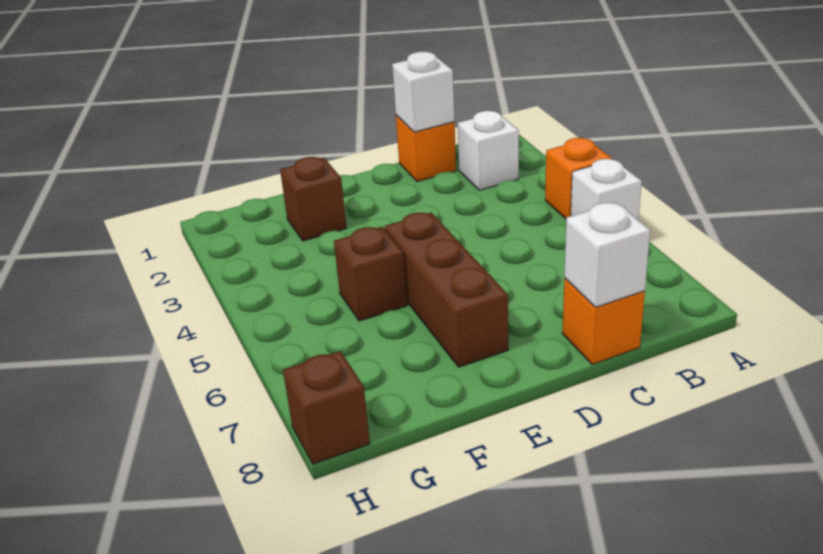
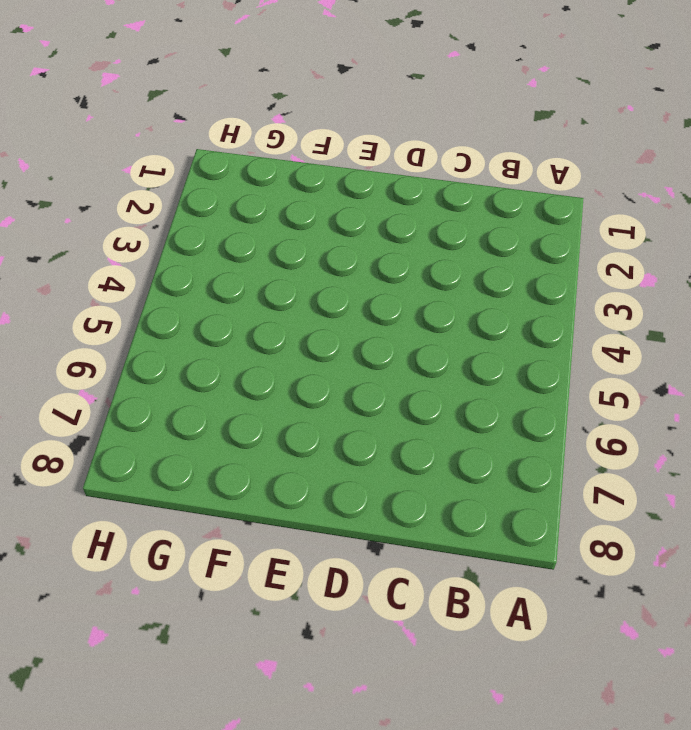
none -> orange 1x1 brick [545,138,612,219]
none -> white 1x1 brick [571,159,642,220]

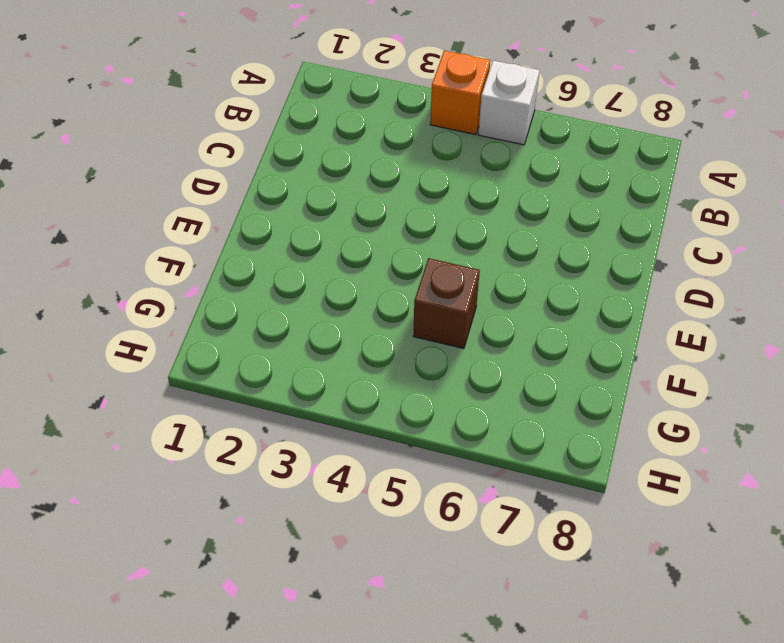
none -> white 1x1 brick [458,111,519,190]
none -> orange 1x1 brick [396,115,456,182]

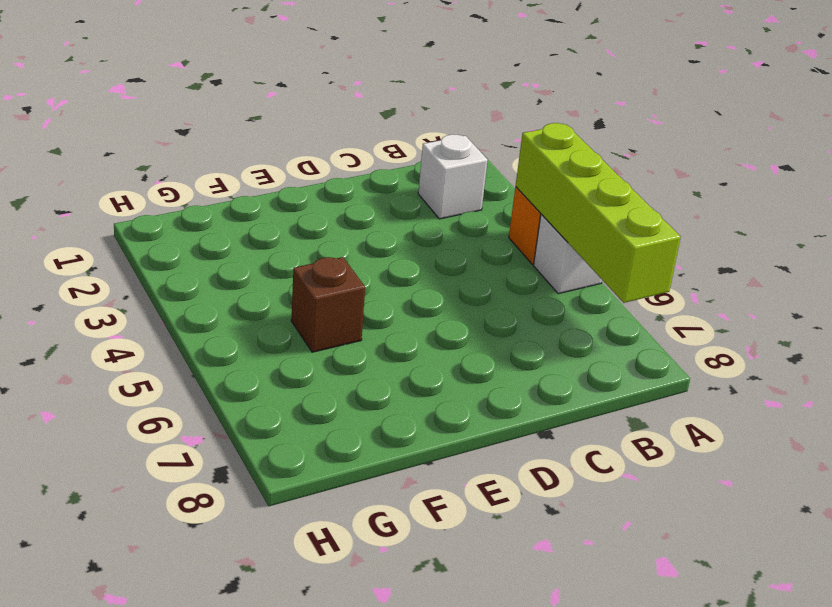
lime 1x4 brick [516,123,681,303] -> none
none -> orange 1x1 brick [396,115,456,182]
none -> orange 1x1 brick [562,279,645,365]

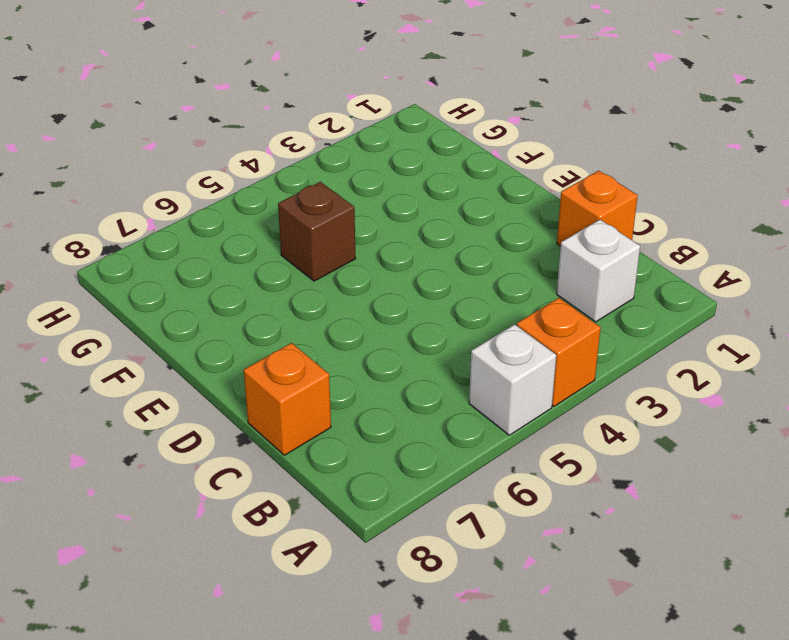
none -> brown 1x3 brick [385,213,508,367]
none -> brown 1x1 brick [280,157,346,241]

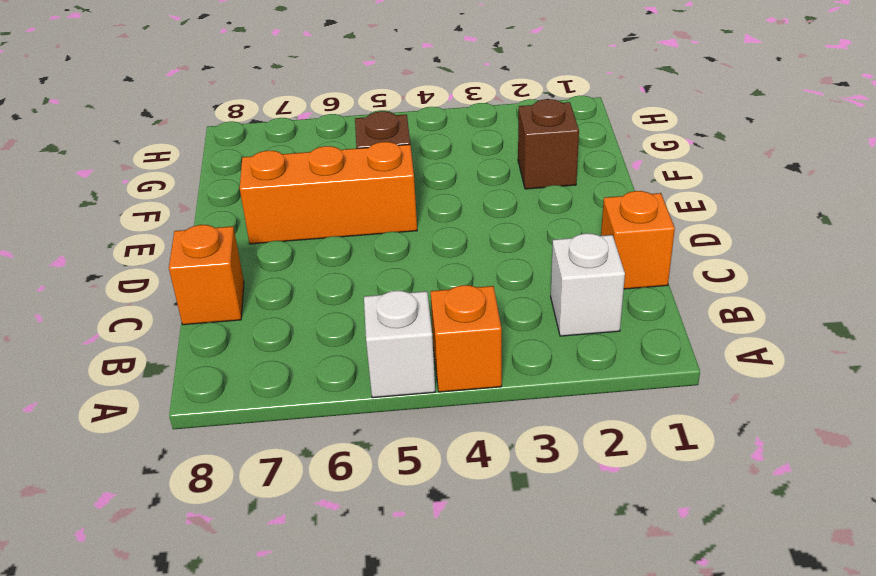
orange 1x3 brick [240,142,417,244] -> brown 1x3 brick [385,213,508,367]
none -> brown 1x1 brick [283,351,370,464]
none -> white 1x1 brick [392,52,455,132]

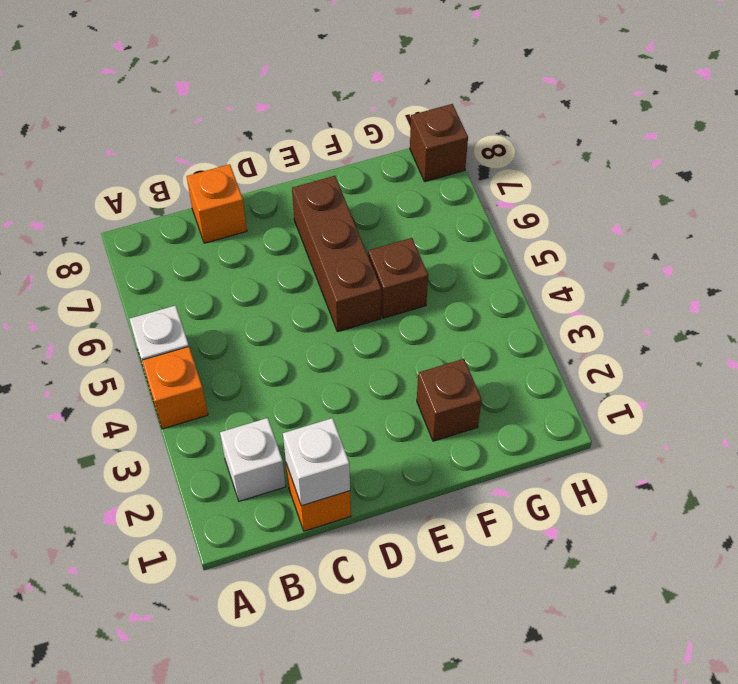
none -> white 1x1 brick [564,203,650,307]

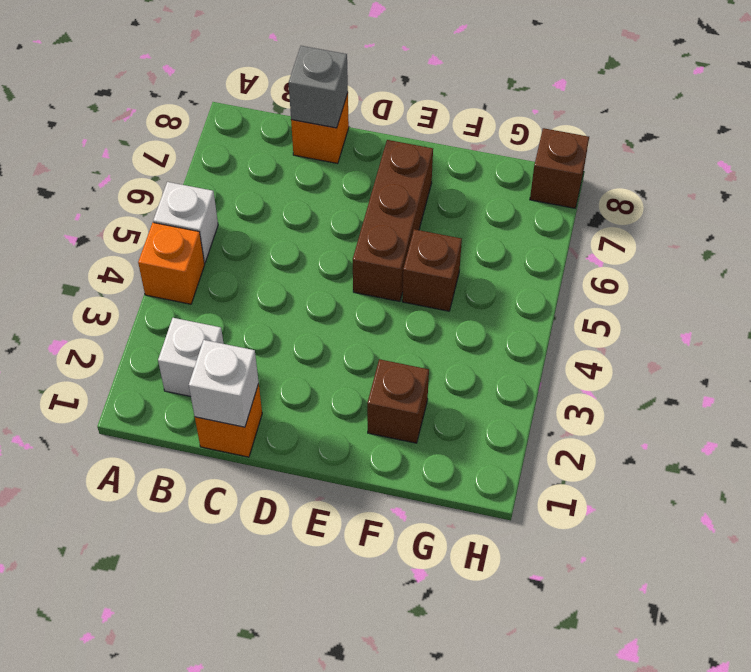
grey 1x1 brick [289,46,348,128] -> white 1x1 brick [564,203,650,307]

